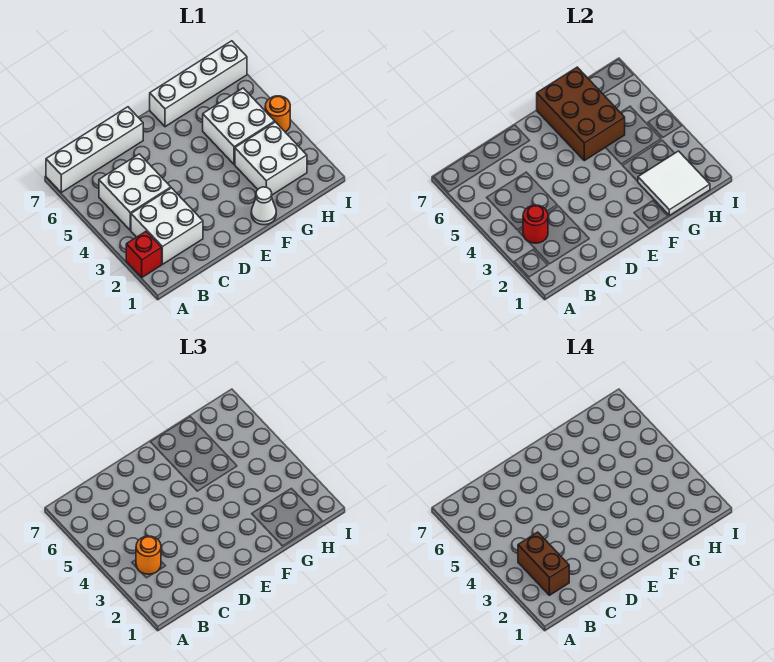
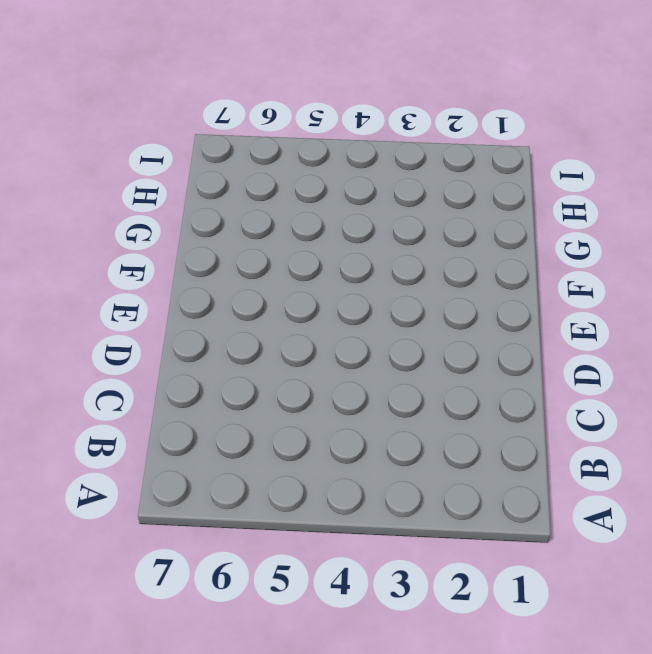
none -> red 1x1 brick [126,231,162,277]
none -> white 1x4 brick [46,107,143,192]
none -> white 2x2 brick [131,188,203,264]

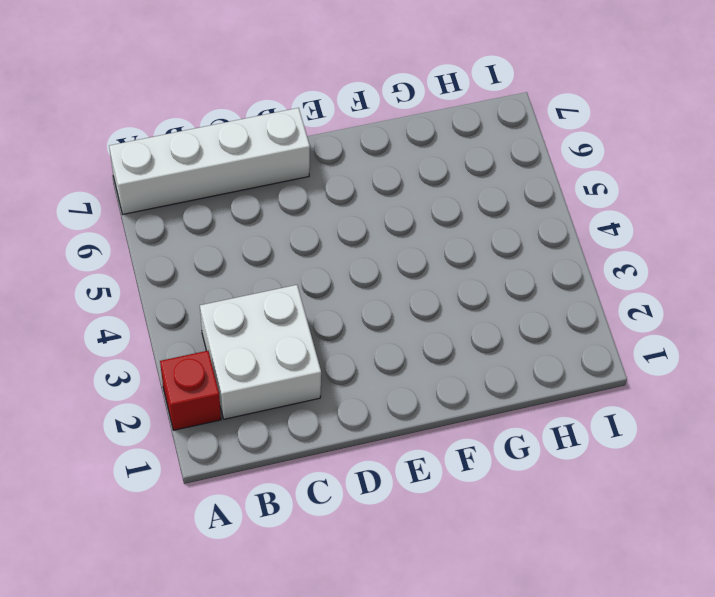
none -> white 2x2 brick [99,154,171,230]
none -> white 1x1 cone [251,187,276,225]
none -> white 1x4 brick [150,41,247,127]

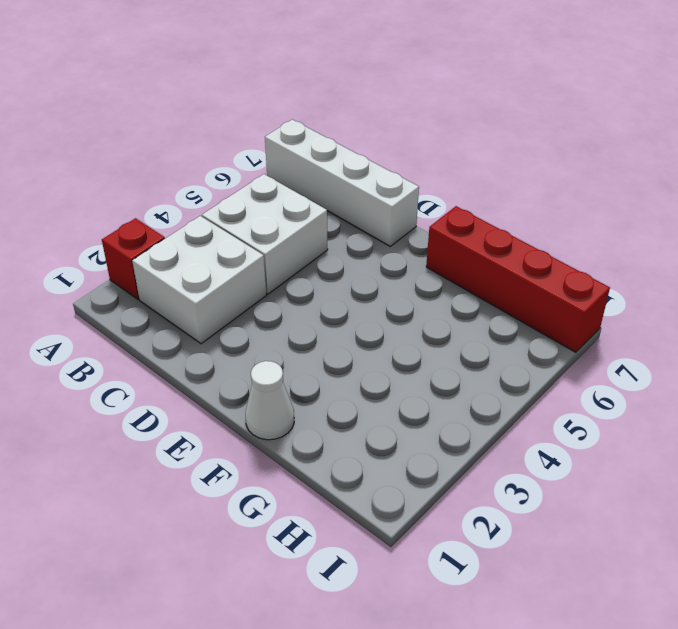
red 1x4 brick [426,206,610,352] -> white 1x4 brick [150,41,247,127]
none -> white 2x2 brick [235,122,307,195]
none -> white 2x2 brick [203,88,275,164]
none -> orange 1x1 round brick [265,96,290,132]

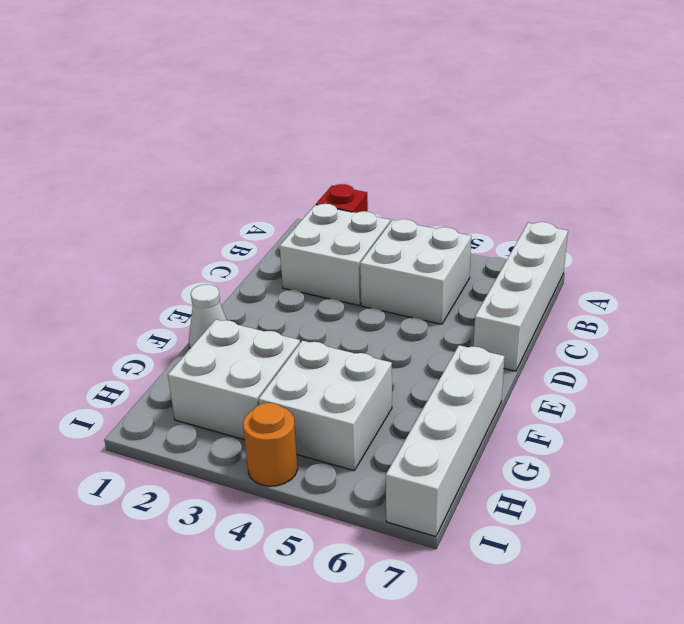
none -> red 1x1 round brick [523,205,548,243]
none -> brown 2x3 brick [537,67,625,161]
none -> white 2x2 tile [638,151,710,215]

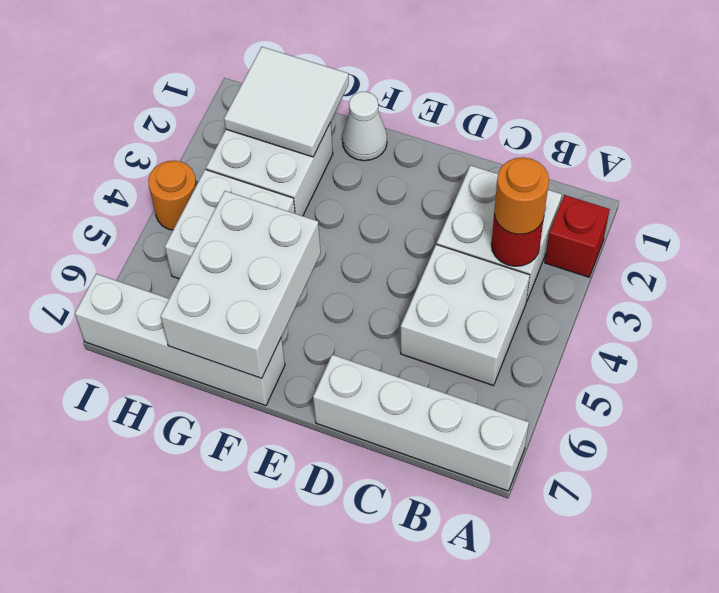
white 2x3 brick [161,191,321,378] -> brown 2x3 brick [537,67,625,161]
none -> brown 1x2 brick [518,532,569,595]

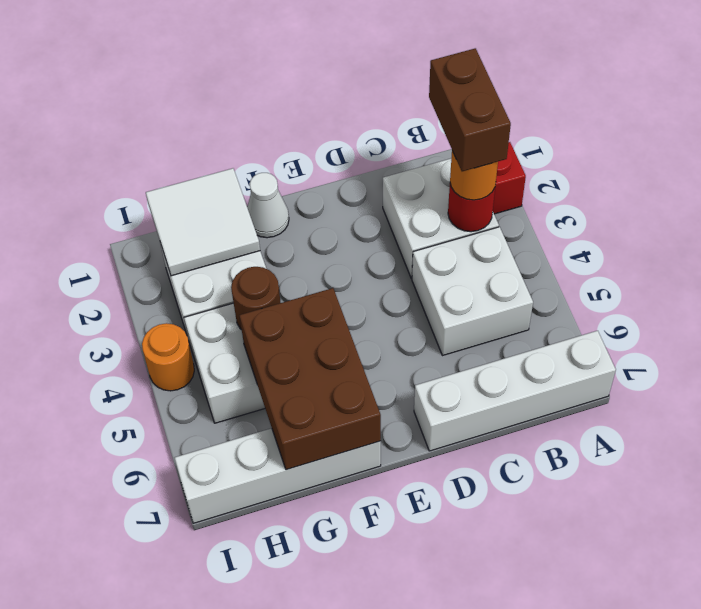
brown 1x1 round brick [231,267,281,330] -> none

